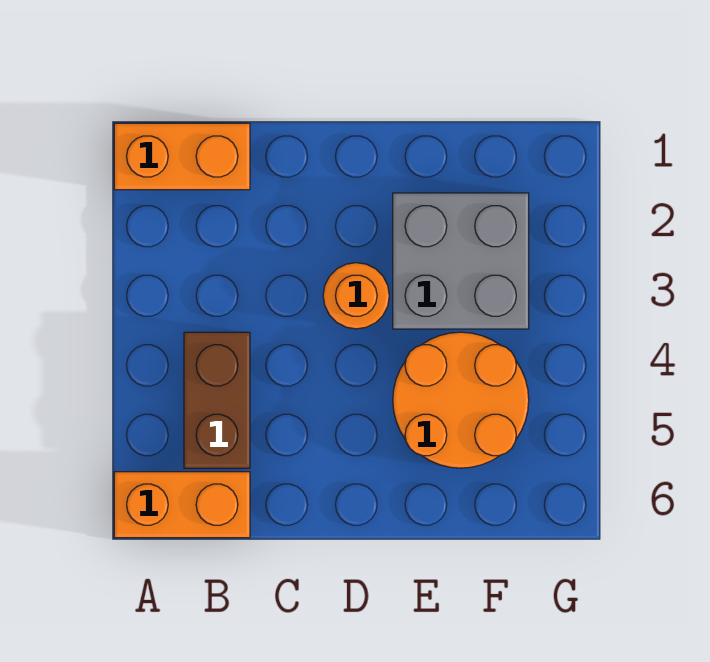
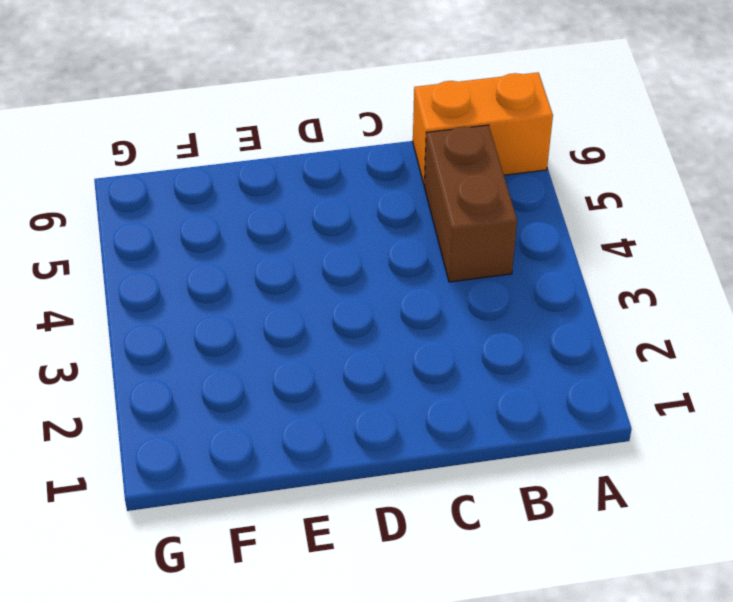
none -> orange 1x2 brick [114,123,250,190]
none -> orange 1x1 round brick [323,263,389,329]

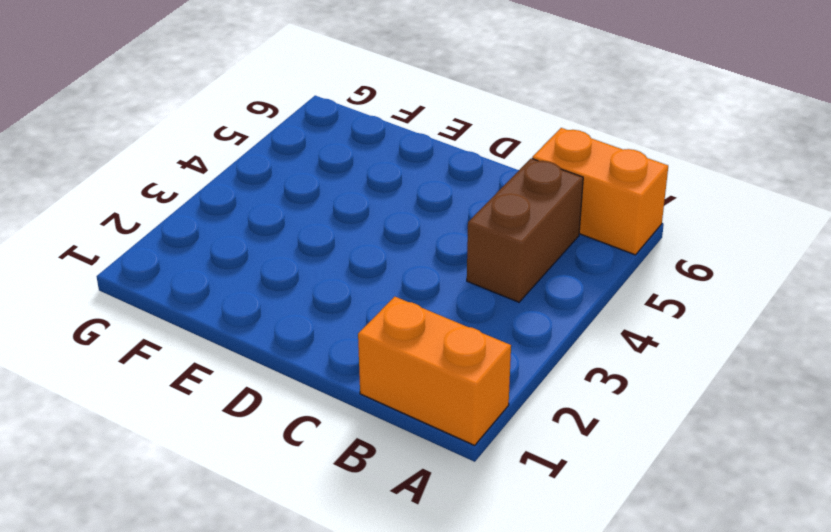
none -> orange 1x1 round brick [323,263,389,329]
none -> grey 2x2 brick [393,193,529,329]

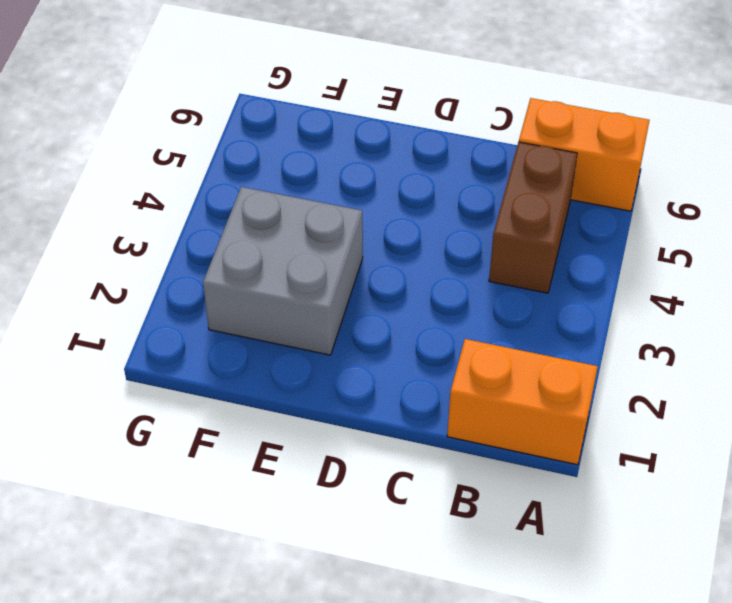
none -> orange 1x1 round brick [323,263,389,329]
none -> orange 2x2 round brick [393,332,529,468]

